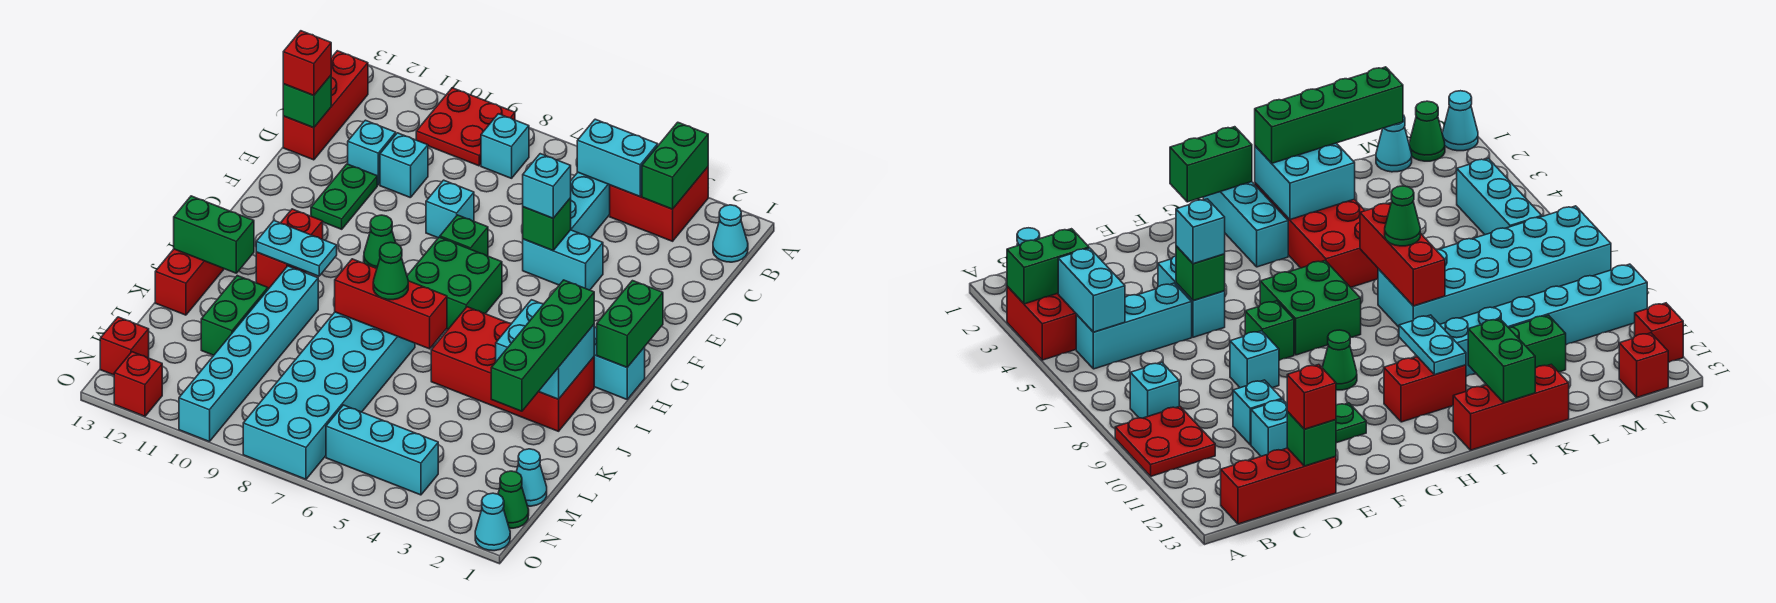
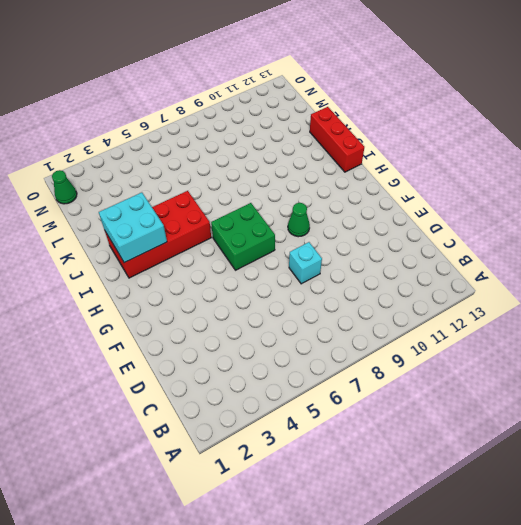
none -> red 2x2 brick [610,167,708,241]
none -> red 2x2 plate [416,88,515,166]
none -> cyan 1x1 cone [713,205,748,262]
none -> cyan 1x3 brick [571,172,610,238]

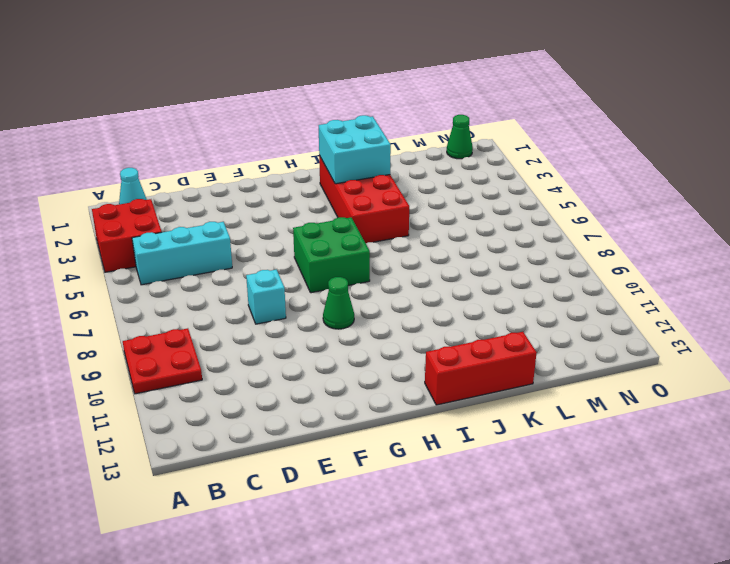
none -> cyan 1x1 brick [481,114,529,178]
none -> red 1x3 brick [283,51,368,160]
none -> cyan 1x1 brick [380,133,428,198]
none -> cyan 1x1 brick [348,120,396,185]

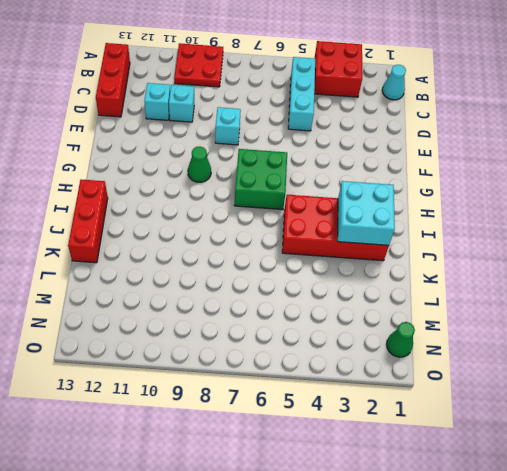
none -> cyan 1x1 brick [481,114,529,178]
none -> cyan 1x2 brick [523,230,603,290]
none -> green 1x2 plate [311,164,377,229]
none -> green 1x1 brick [440,215,488,256]

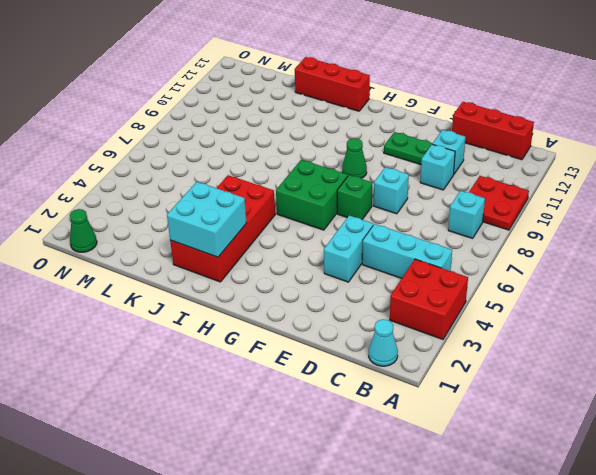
none -> cyan 1x3 brick [594,327,645,399]
none -> red 1x2 brick [256,209,323,289]
none -> cyan 2x6 brick [243,312,415,479]
none -> cyan 1x6 brick [179,266,318,442]

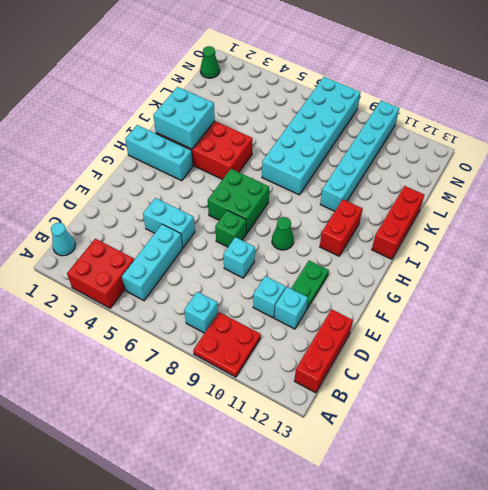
none -> green 1x2 brick [201,276,268,355]
none -> cyan 1x1 cone [516,449,547,506]
none -> cyan 1x3 brick [326,405,438,495]
none -> red 1x1 brick [100,317,149,375]

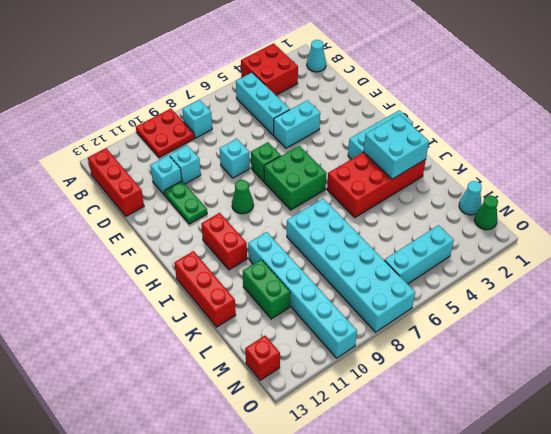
none -> cyan 1x1 cone [475,493,510,551]
none -> red 1x1 brick [114,352,162,416]
none -> green 1x2 brick [642,122,708,209]
none -> cyan 1x2 brick [577,119,658,197]

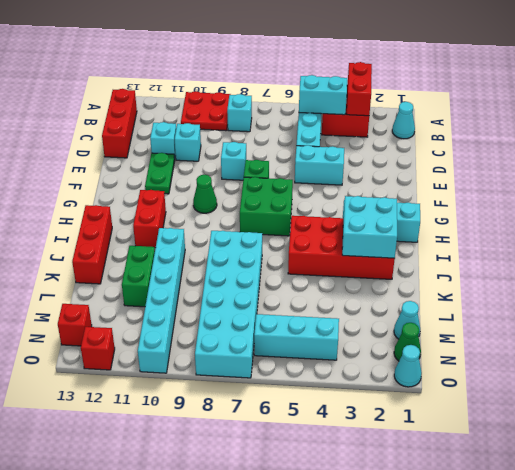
red 1x2 brick [347,62,372,116] -> green 1x2 brick [642,122,708,209]
none -> green 1x1 brick [283,76,331,128]
none -> green 1x1 brick [523,198,571,251]
none -> green 1x2 brick [597,281,663,367]
none -> cyan 1x2 plate [256,221,337,276]

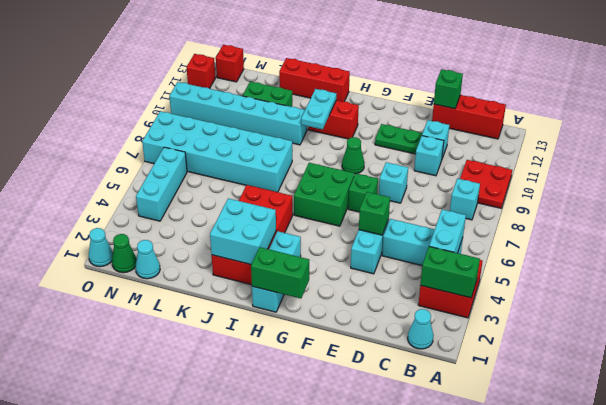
none -> red 1x3 brick [335,259,447,349]
none -> green 1x2 brick [174,196,254,273]
none -> red 1x1 brick [283,31,331,96]
none -> cyan 1x1 brick [523,154,571,218]

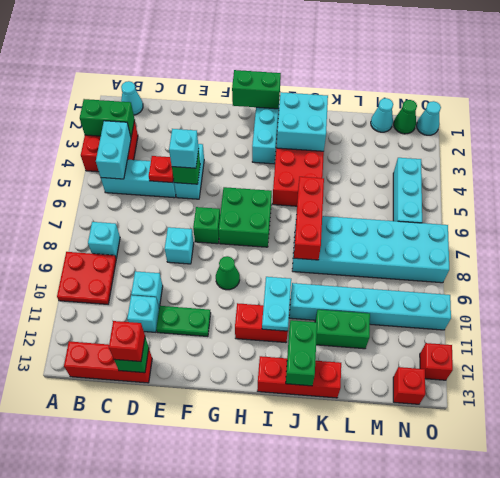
red 1x1 plate [149,156,174,183] -> none
none -> green 1x4 brick [491,280,594,411]
none -> green 1x1 cone [373,242,408,300]

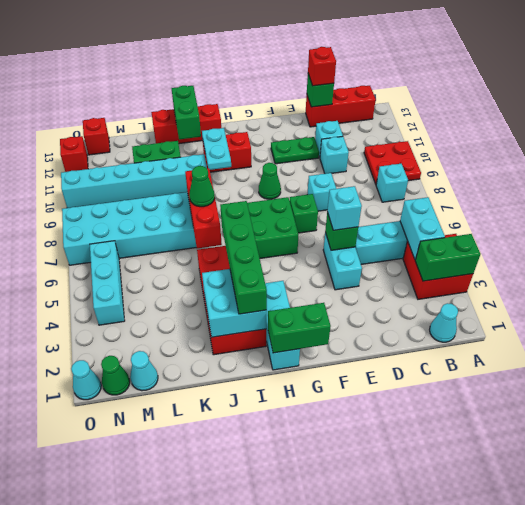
green 1x4 brick [220,201,267,314] -> green 1x4 brick turned to [491,280,594,411]

